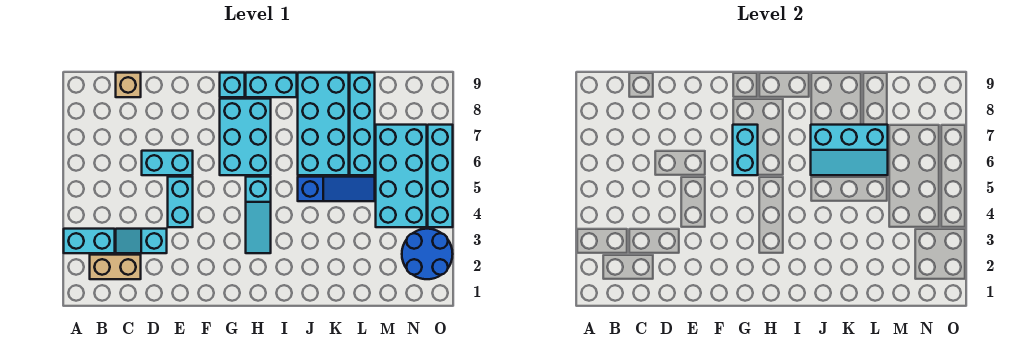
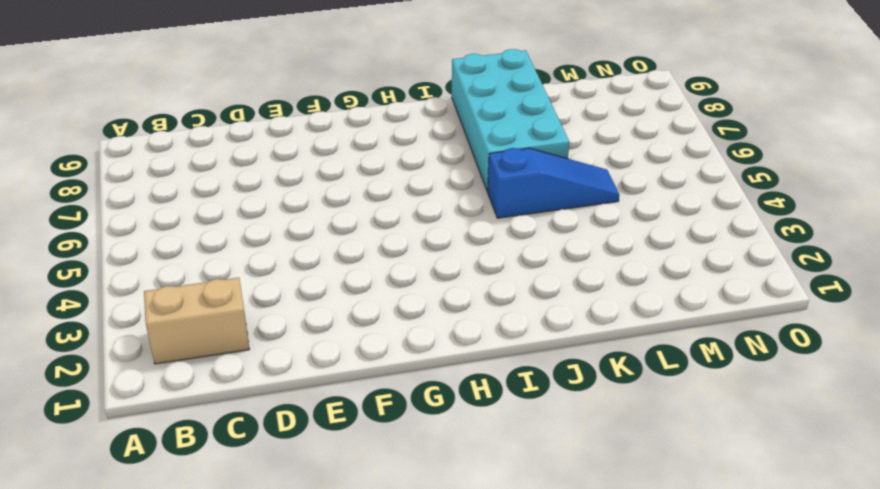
none -> cyan 1x2 brick [64,229,115,253]
none -> cyan 1x2 slope [116,229,167,253]
none -> tan 1x1 brick [116,73,141,97]

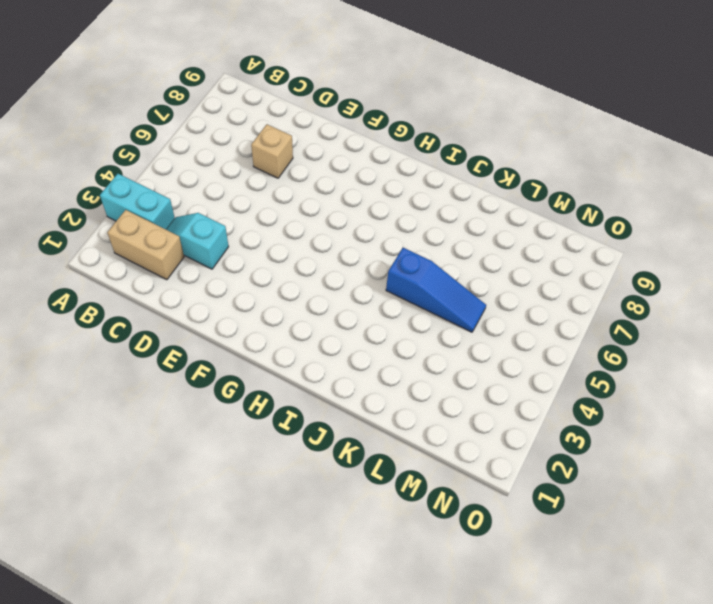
tan 1x1 brick [251,124,293,178] -> tan 1x1 brick moved to [116,73,141,97]
none -> cyan 1x2 brick [142,151,193,175]
none -> cyan 1x2 brick [168,177,193,227]
none -> cyan 2x3 brick [220,99,271,175]

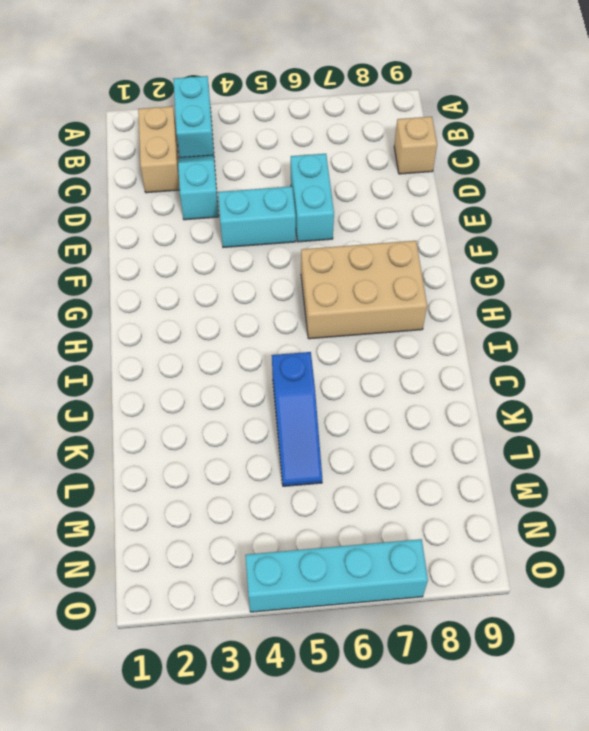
tan 2x3 brick [301,241,427,339] -> cyan 2x3 brick [220,99,271,175]
none -> cyan 1x1 brick [220,73,245,97]
none -> cyan 1x3 slope [246,177,271,253]
none -> cyan 1x2 brick [246,73,297,97]

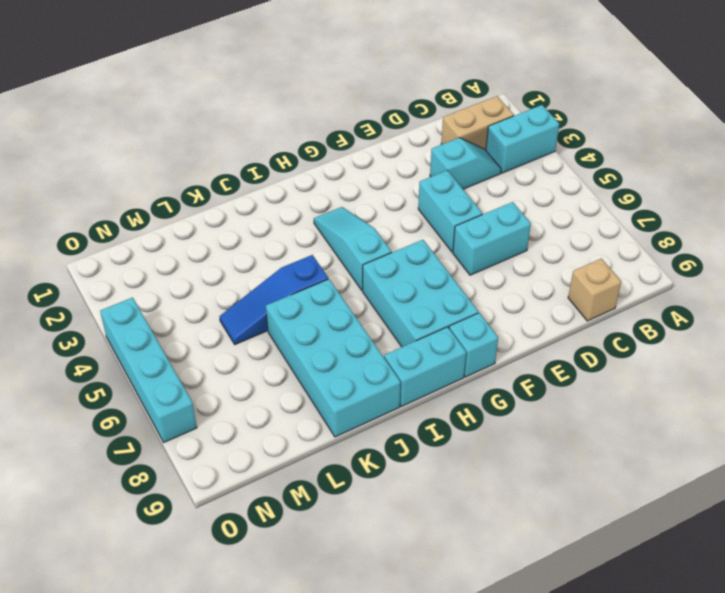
none -> cyan 1x4 brick [350,73,375,175]
none -> cyan 2x4 brick [376,125,427,227]
none -> blue 2x2 round brick [402,229,453,279]

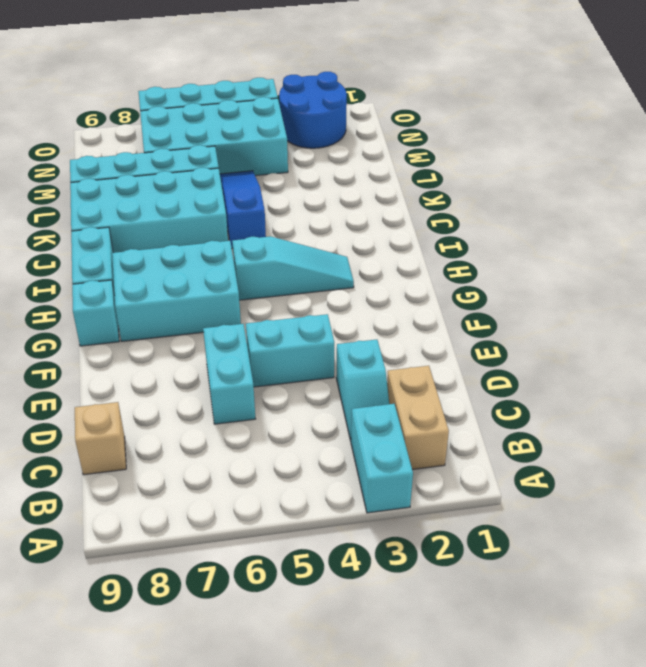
none -> cyan 1x2 brick [733,125,758,175]
none -> cyan 2x3 slope [811,125,888,175]

